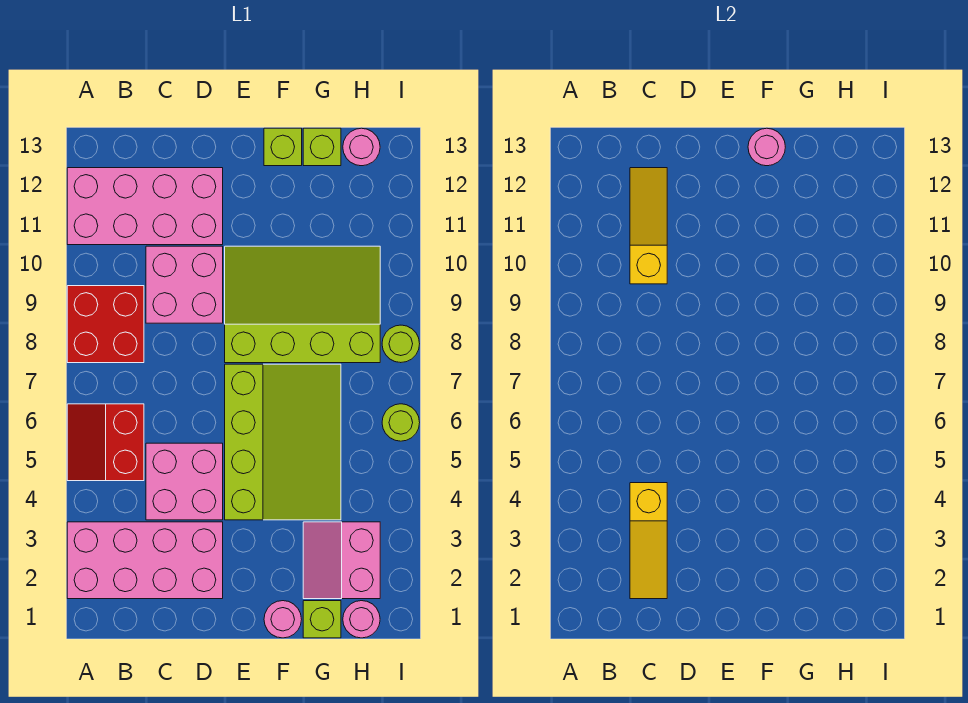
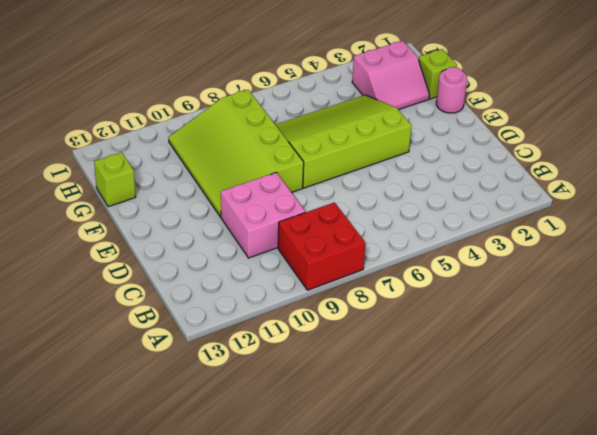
none -> pink 2x4 brick [67,522,223,599]
none -> red 2x2 slope [67,404,144,481]
none -> pink 2x4 brick [67,168,223,245]

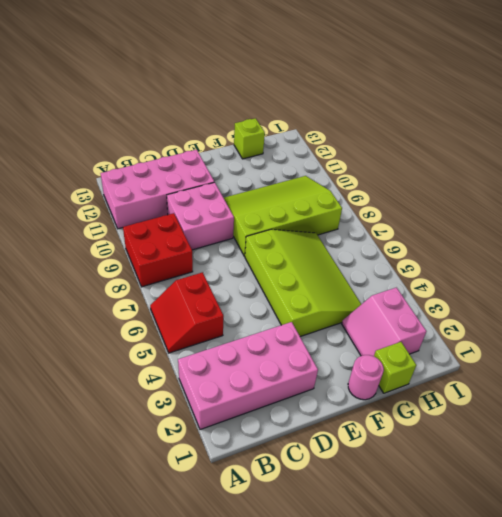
none -> pink 2x2 brick [146,443,223,520]
none -> lime 1x1 brick [264,128,302,166]
none -> pink 1x1 round brick [343,601,380,638]

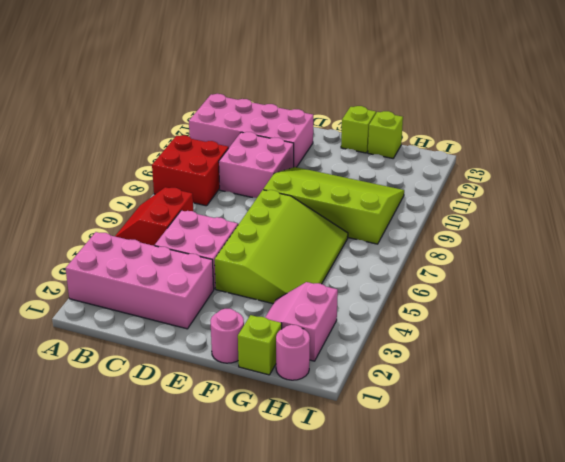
none -> pink 1x1 round brick [343,128,380,166]
none -> lime 1x1 round brick [382,404,420,441]
none -> lime 1x1 round brick [382,325,420,363]

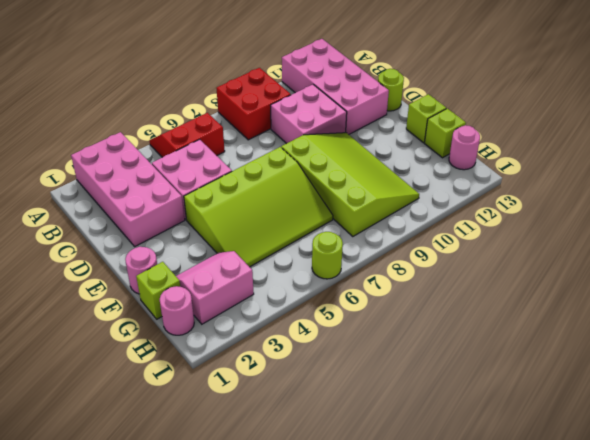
lime 1x1 round brick [378,69,404,111] -> lime 1x1 round brick moved to [382,325,420,363]
none -> yellow 1x3 slope [630,483,667,599]
none -> yellow 1x3 slope [630,168,667,284]
none -> pink 1x1 round brick [748,128,785,166]

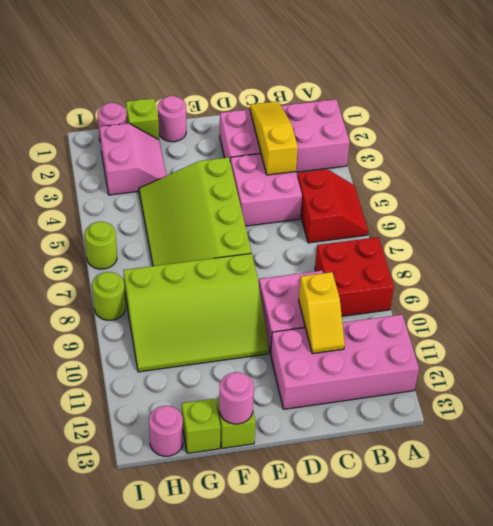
yellow 1x2 slope [299,272,345,354] -> yellow 1x3 slope [630,168,667,284]

